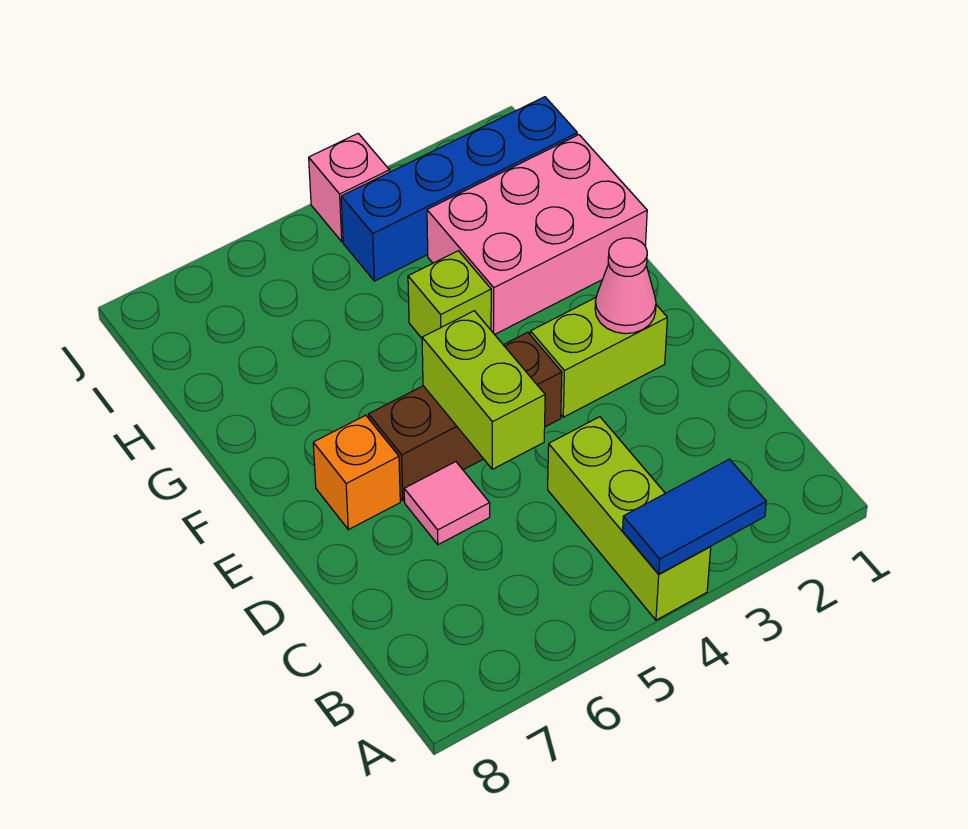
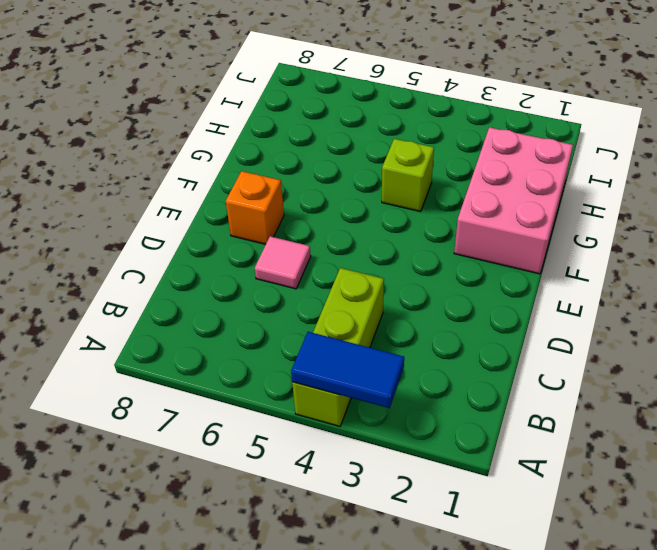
pink 2x3 brick [454,127,573,274] -> pink 2x3 brick turned to [427,135,647,334]
none -> lime 1x2 brick [530,298,667,417]
none -> brown 1x3 brick [369,332,562,501]
none -> blue 1x4 brick [341,97,577,281]

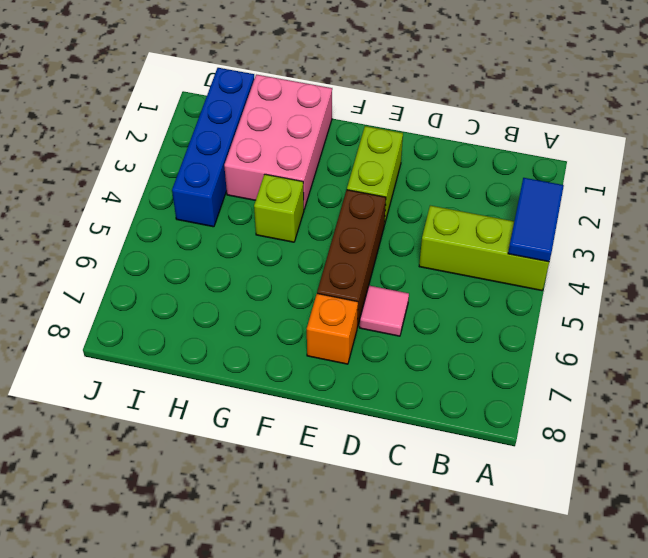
none -> pink 1x1 brick [309,134,390,242]
none -> lime 1x2 brick [422,311,545,469]
none -> pink 1x1 cone [595,238,656,334]

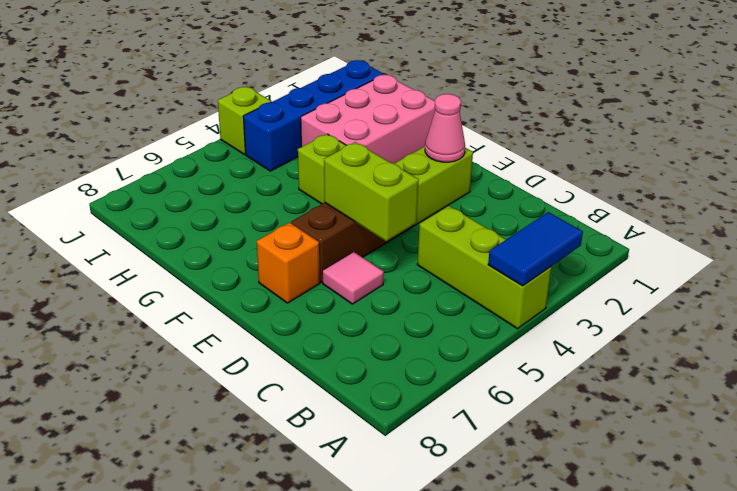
lime 1x1 brick [218,86,271,155] -> pink 1x1 brick [309,134,390,242]

